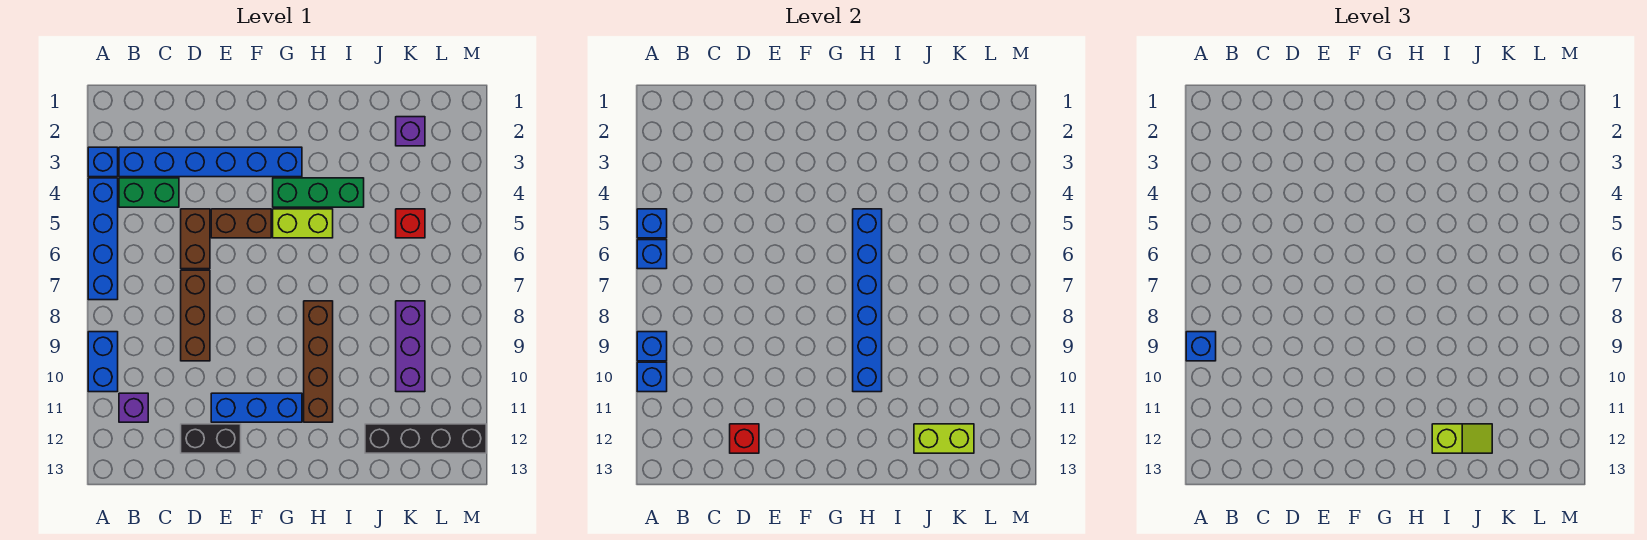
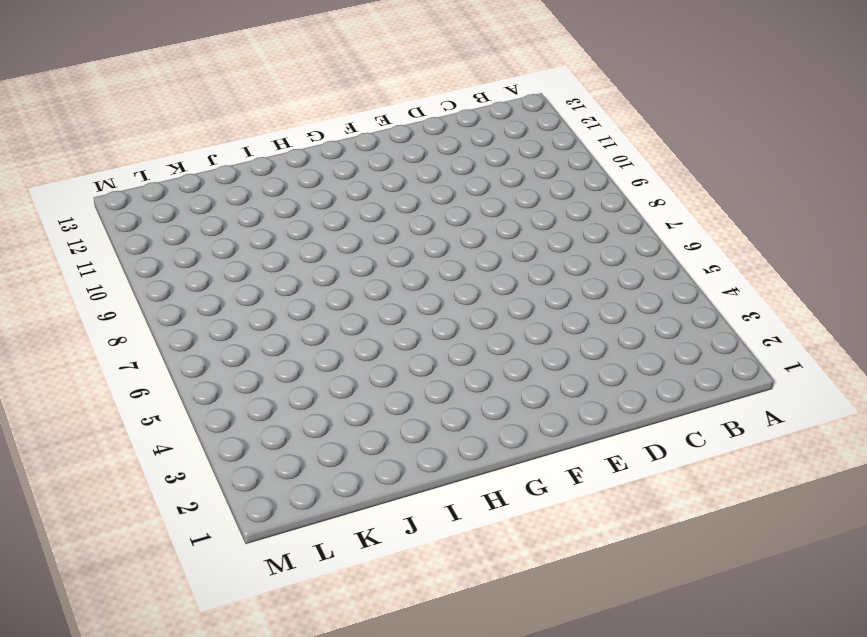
none -> blue 1x1 brick [88,147,118,177]
none -> blue 1x4 brick [88,178,118,300]
none -> blue 1x2 brick [88,332,118,392]

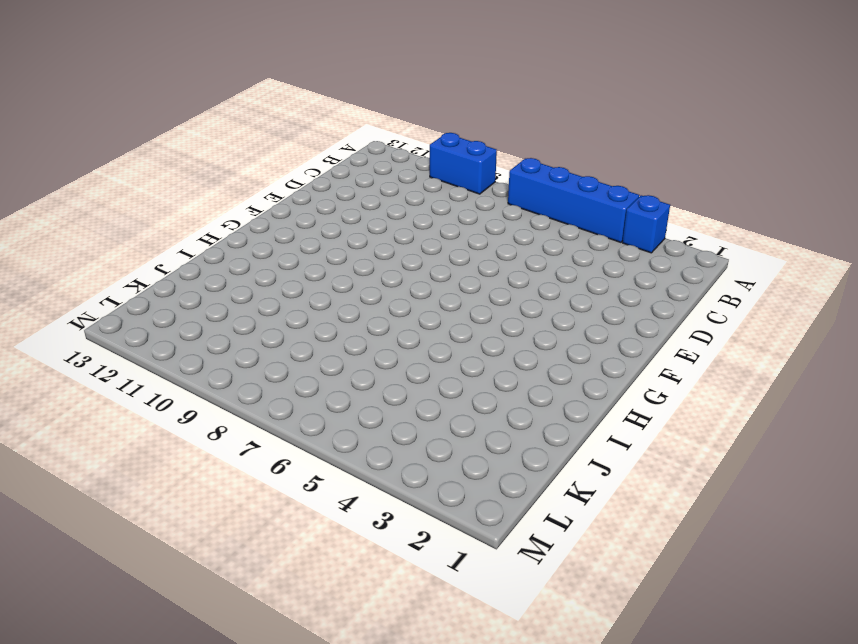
none -> blue 1x6 brick [119,147,302,177]
none -> green 1x2 brick [119,178,179,207]
none -> purple 1x1 brick [119,393,148,422]

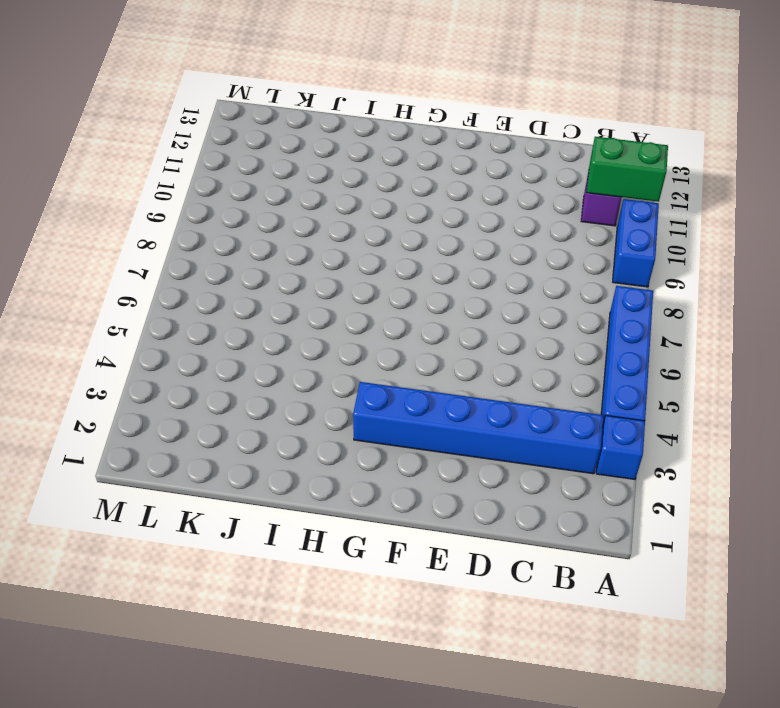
green 1x2 brick [587,137,668,202] -> green 1x2 brick moved to [119,178,179,207]
none -> brown 1x2 brick [181,209,210,269]
none -> brown 1x3 brick [181,270,210,361]
none -> black 1x2 brick [181,424,241,453]

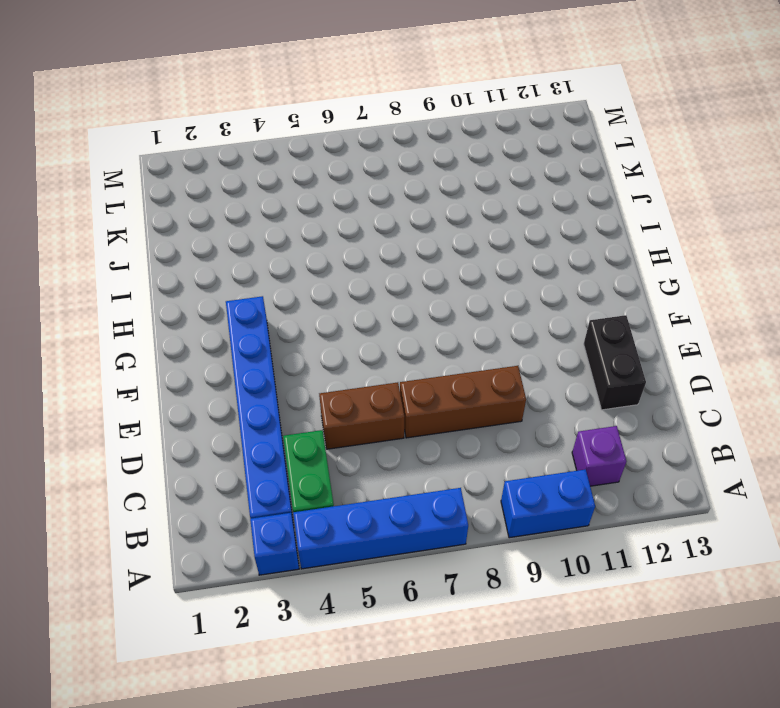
none -> brown 1x2 brick [211,209,271,238]
none -> blue 1x3 brick [211,393,302,422]
none -> green 1x3 brick [273,178,364,207]

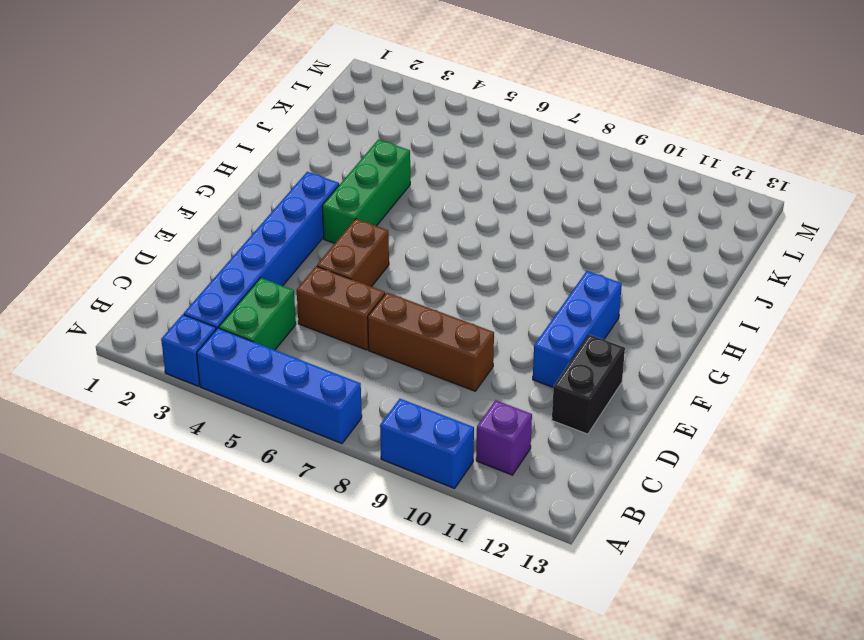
none -> lime 1x2 brick [273,209,333,238]
none -> brown 1x4 brick [304,301,333,422]
none -> black 1x4 brick [365,424,486,453]

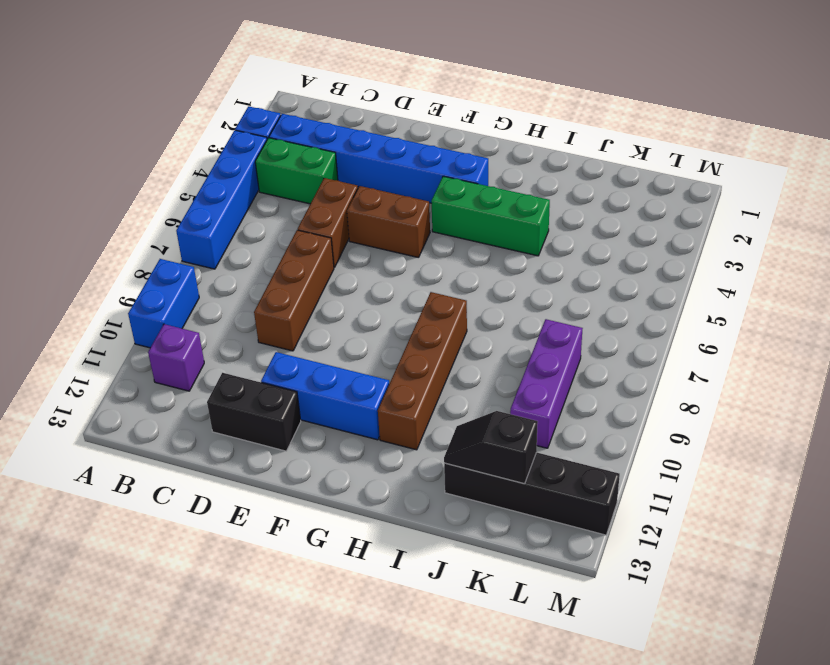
black 1x2 slope [444,411,538,484] -> lime 1x2 brick [914,424,974,453]
none -> lime 1x2 brick [273,209,333,238]
none -> purple 1x1 brick [396,117,425,146]
none -> red 1x1 brick [396,209,425,238]

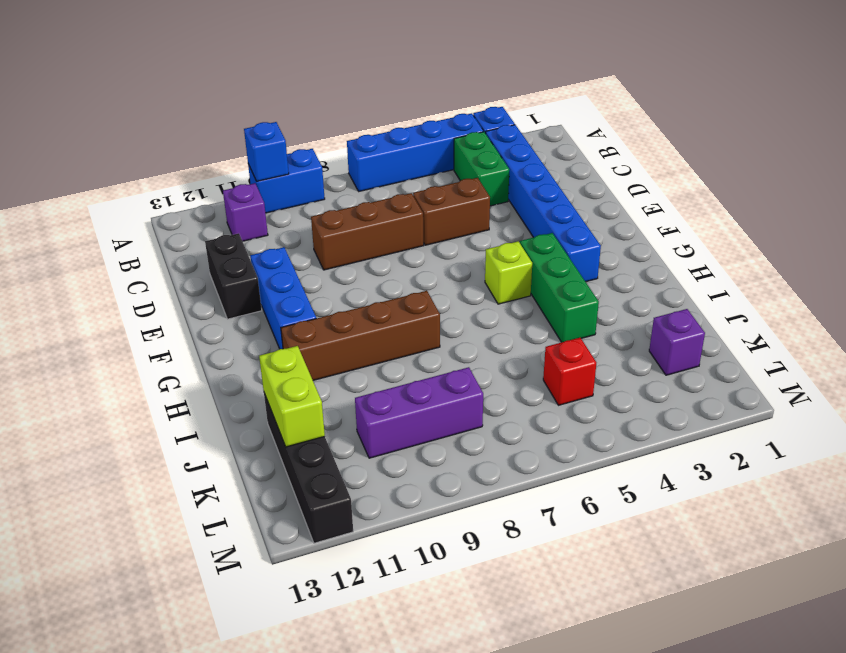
lime 1x1 brick [485,241,532,304] -> lime 1x2 brick [273,209,333,238]
none -> brown 1x2 brick [211,209,271,238]
none -> blue 1x1 brick [637,209,667,238]
none -> blue 1x1 brick [637,240,667,269]

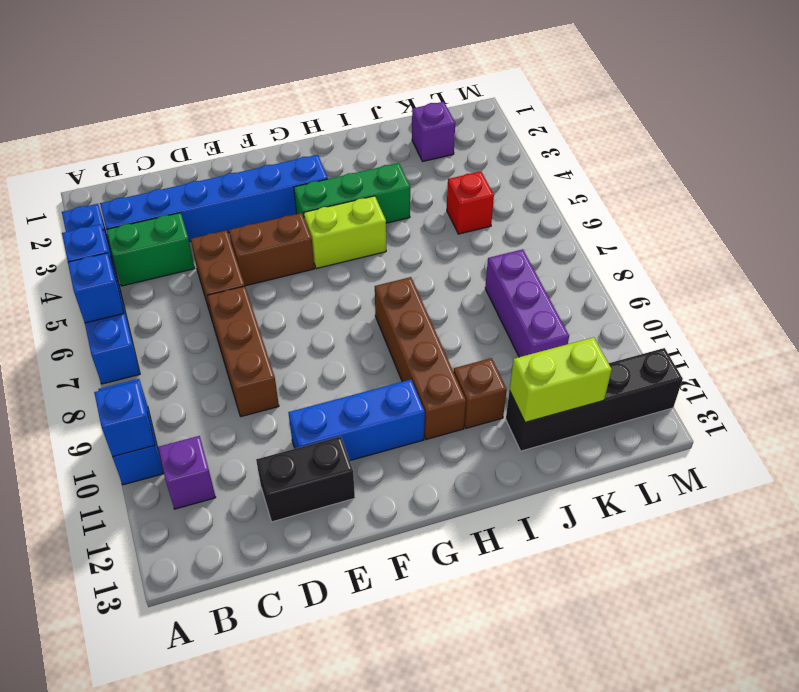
brown 1x1 brick [454,358,507,428] -> none
none -> blue 1x1 brick [637,332,667,361]
none -> red 1x1 brick [730,424,759,453]
none -> blue 1x6 brick [853,209,882,392]

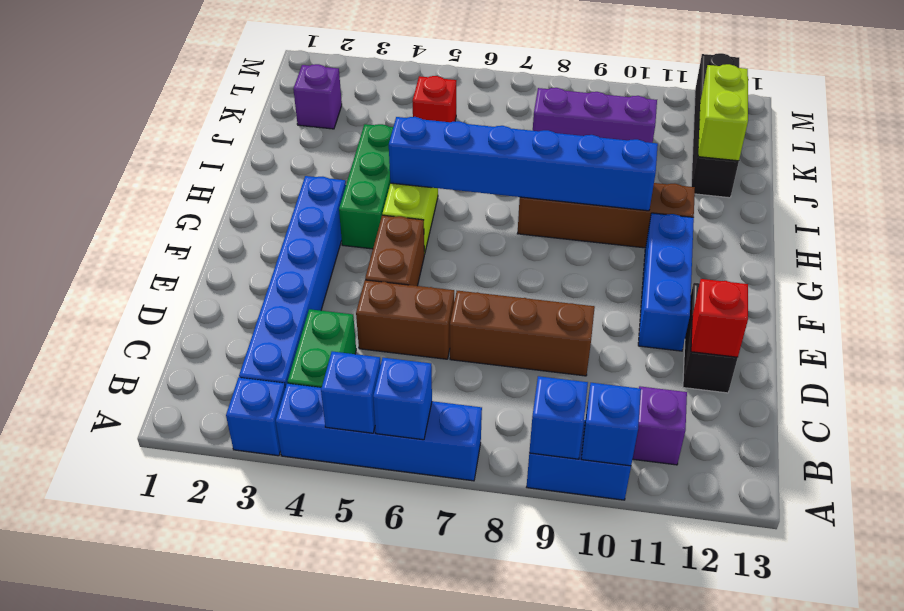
none -> blue 1x1 brick [1186,332,1216,361]
none -> lime 1x2 slope [1432,424,1492,453]

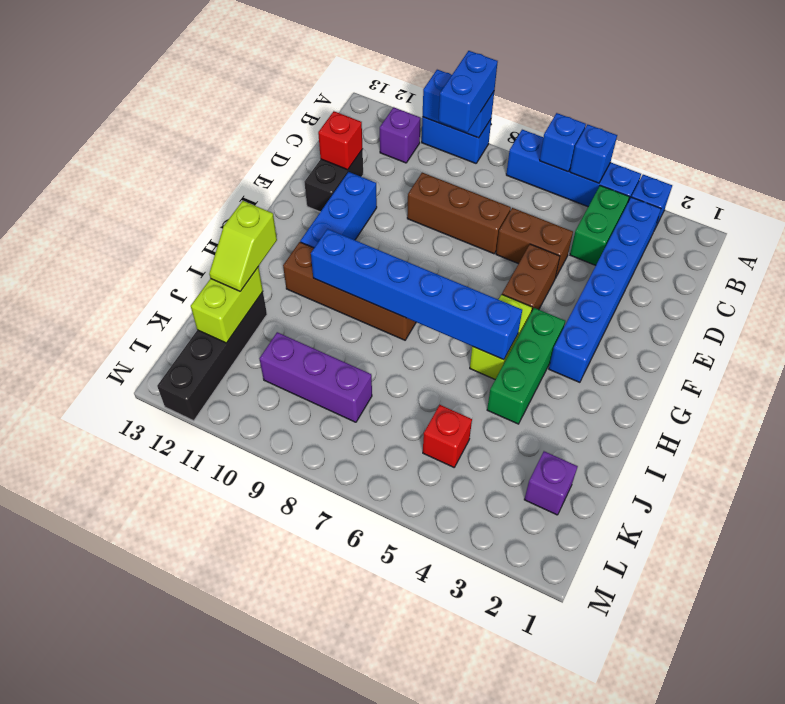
blue 1x2 brick [439,51,498,132] -> blue 1x1 brick [1186,332,1216,361]

